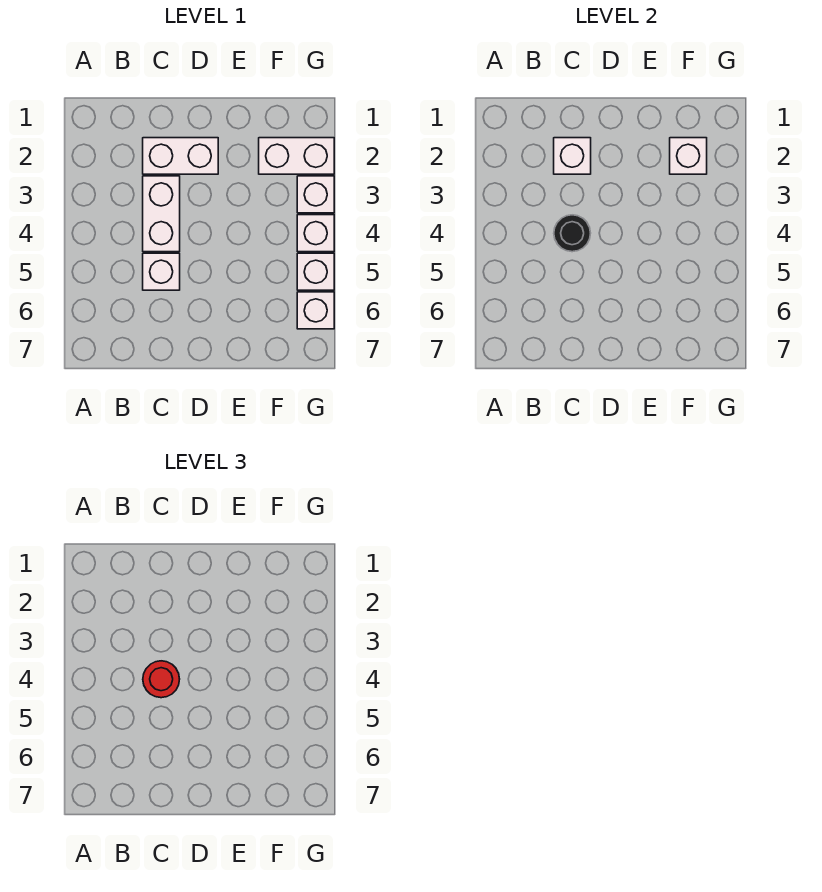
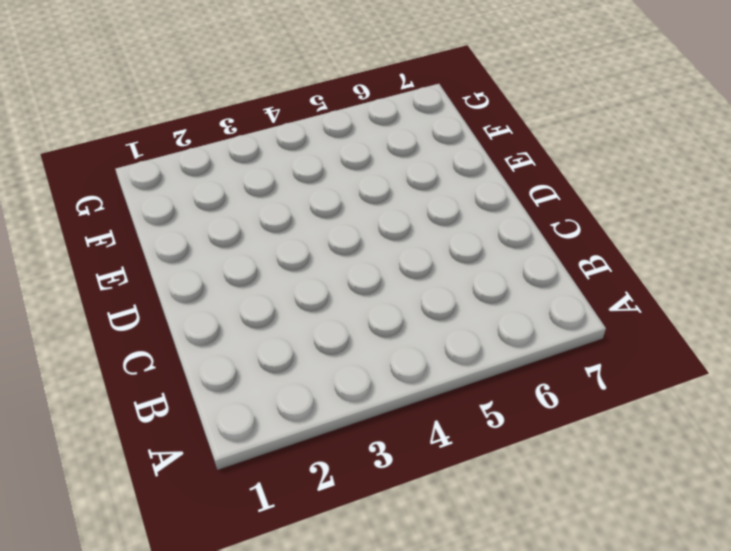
none -> white 1x2 brick [143,138,218,174]
none -> white 1x2 brick [143,176,180,252]
none -> white 1x1 brick [143,253,180,290]

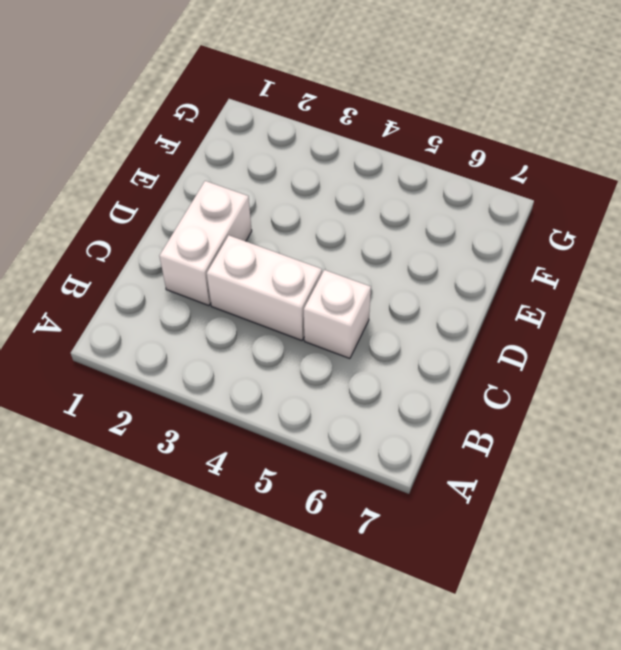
none -> white 1x2 brick [259,138,334,174]
none -> white 1x1 brick [297,176,334,213]
none -> white 1x1 brick [297,215,334,252]

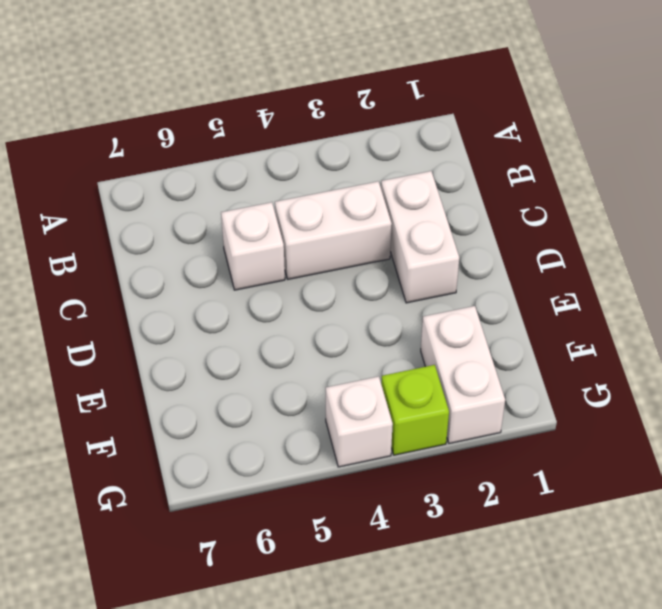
lime 1x1 brick [381,365,449,455] -> white 1x1 brick [297,176,334,213]
none -> white 1x1 brick [297,253,334,290]
none -> white 1x1 brick [297,292,334,329]
none -> white 1x1 brick [554,138,591,174]

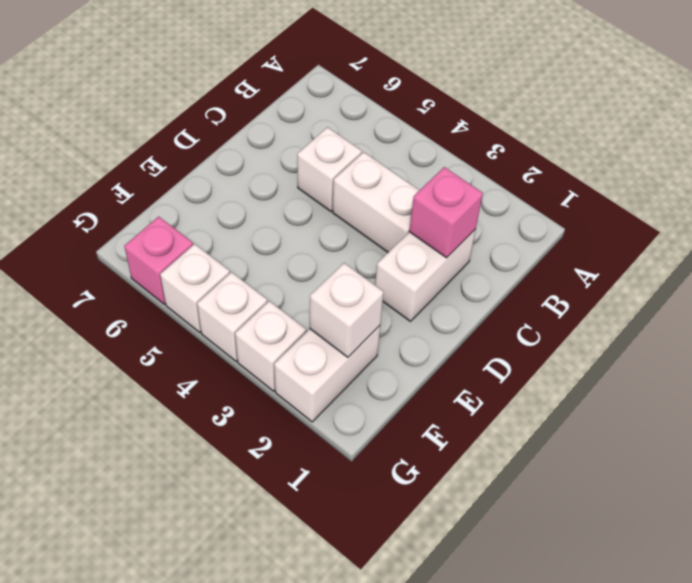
pink 1x1 brick [409,167,483,258] -> white 1x1 brick [554,138,591,174]
pink 1x1 brick [124,217,193,304] -> white 1x1 brick [297,292,334,329]
none -> black 1x1 round brick [554,215,591,252]
none -> red 1x1 round brick [143,661,180,698]

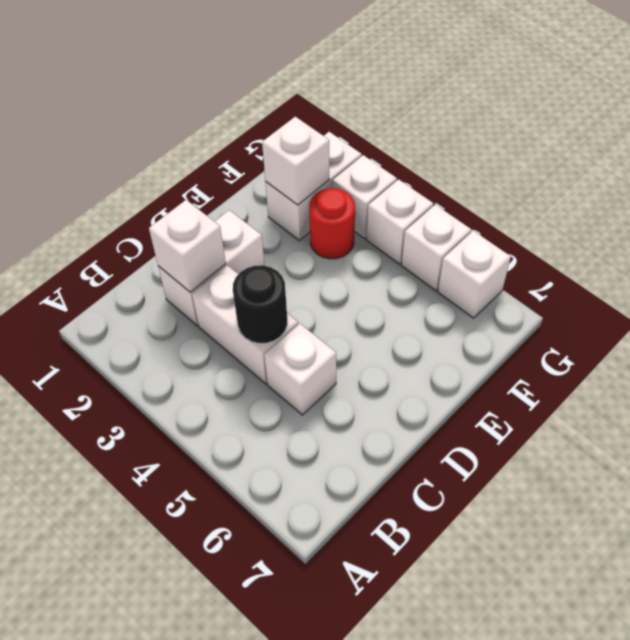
red 1x1 round brick [309,188,355,259] -> red 1x1 round brick moved to [143,661,180,698]

